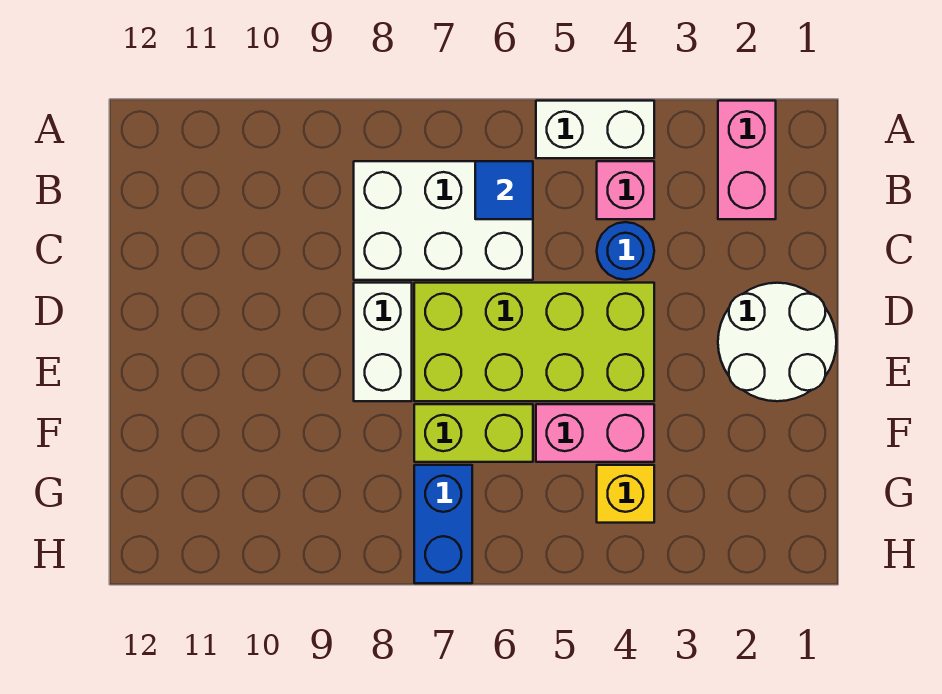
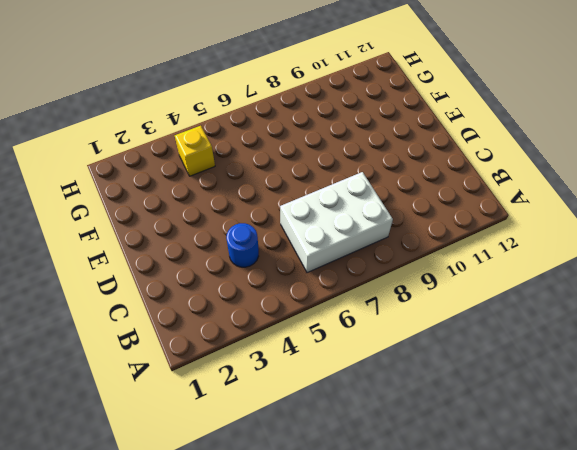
none -> pink 1x2 brick [718,101,776,219]
none -> white 1x2 brick [536,101,654,158]
none -> pink 1x1 brick [597,161,654,219]

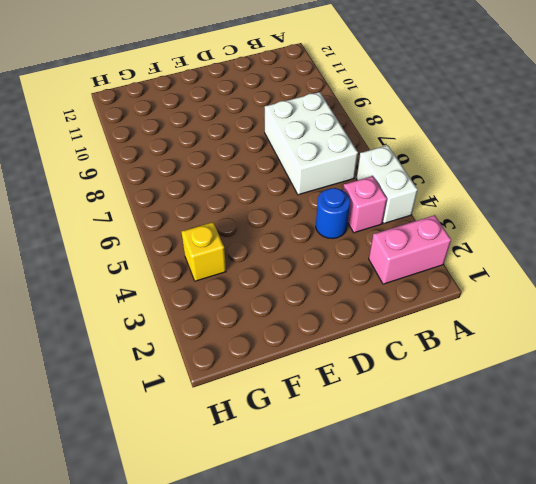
none -> white 2x2 round brick [718,283,836,401]
none -> lime 2x4 brick [414,283,654,401]
none -> white 1x2 brick [354,283,412,401]

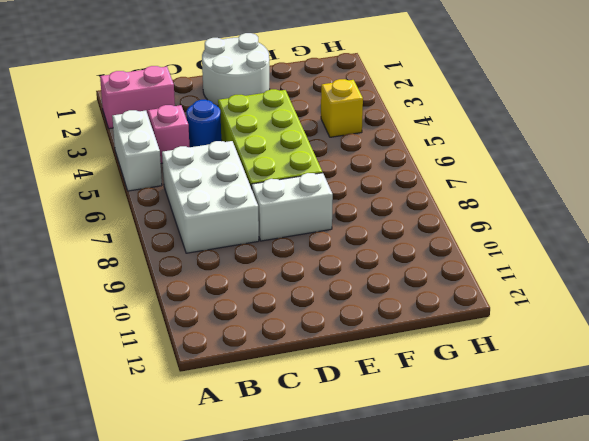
none -> pink 1x2 brick [536,404,654,462]
none -> lime 1x2 brick [414,404,533,462]
none -> blue 1x2 brick [414,465,472,583]

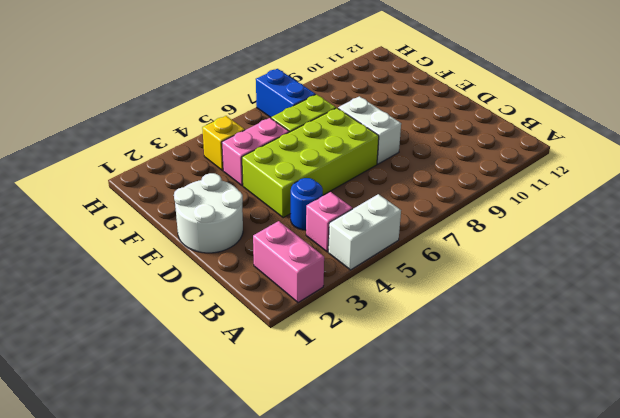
none -> white 2x3 brick [354,161,533,280]
none -> blue 1x1 tile [475,161,533,219]

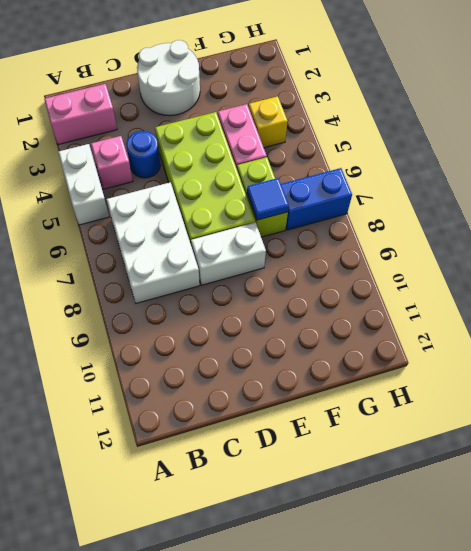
blue 1x1 tile [247,178,289,220] -> blue 1x1 tile moved to [475,161,533,219]

